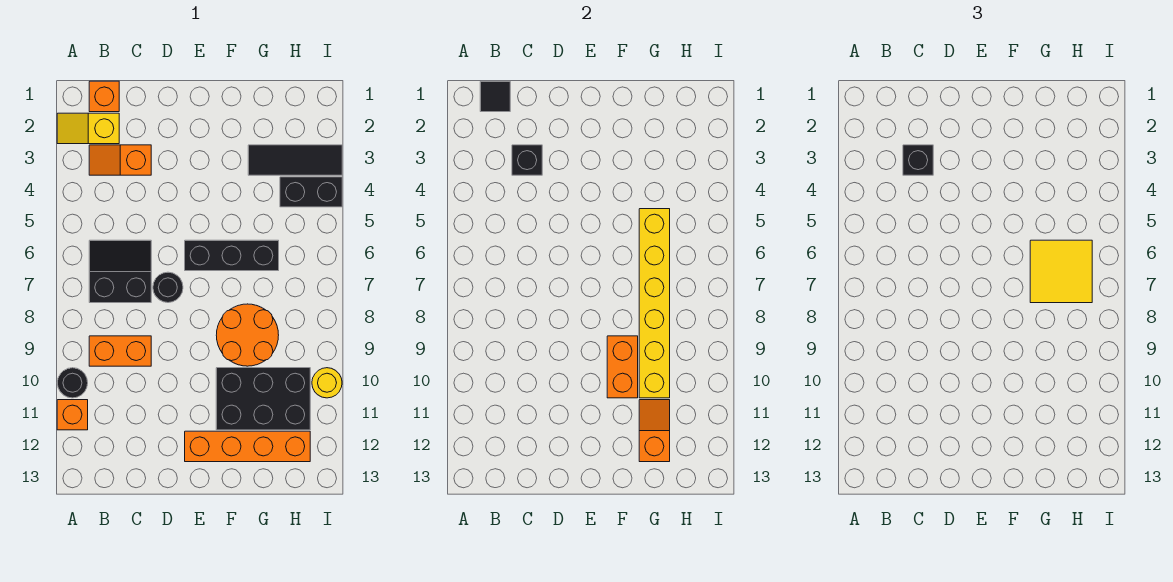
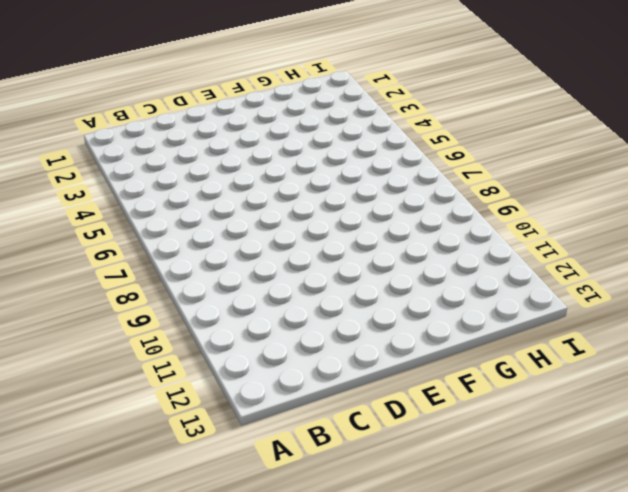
none -> yellow 1x2 slope [57,113,119,144]
none -> black 1x1 round brick [57,368,88,398]
none -> orange 1x1 brick [57,400,88,430]

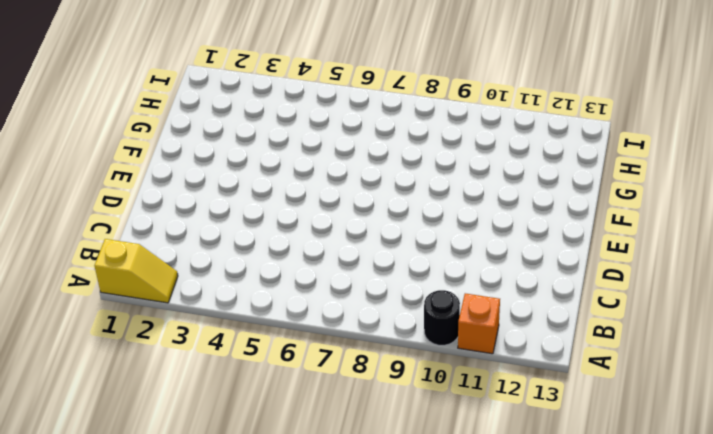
yellow 1x2 slope [95,239,178,303] -> yellow 1x2 slope turned to [57,113,119,144]
none -> orange 1x1 brick [89,81,119,112]
none -> orange 1x2 slope [89,145,151,175]
none -> black 2x2 slope [89,240,151,303]

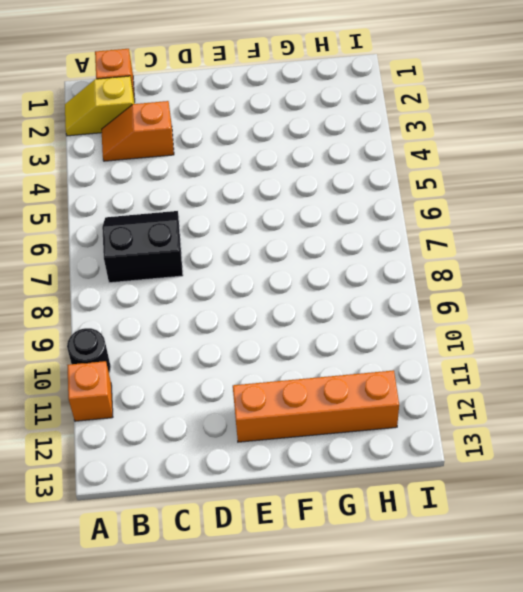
none -> orange 1x2 brick [89,336,151,366]
none -> black 1x1 round brick [153,272,183,303]
none -> black 1x3 brick [185,240,279,271]

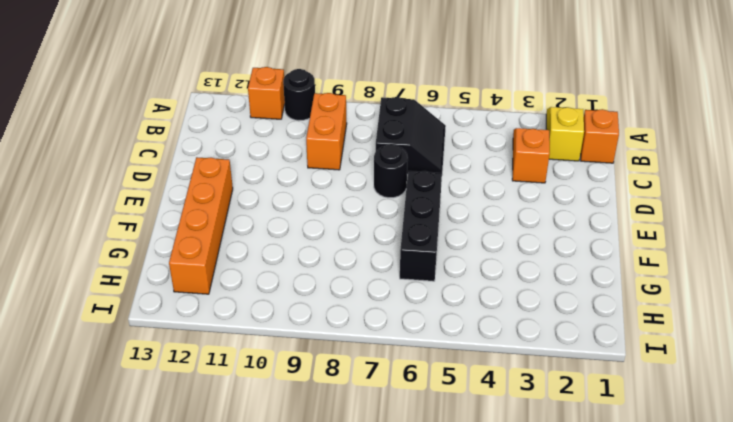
none -> orange 2x2 round brick [216,304,279,366]
none -> black 2x3 brick [216,368,310,430]
none -> black 1x3 tile [248,145,342,175]

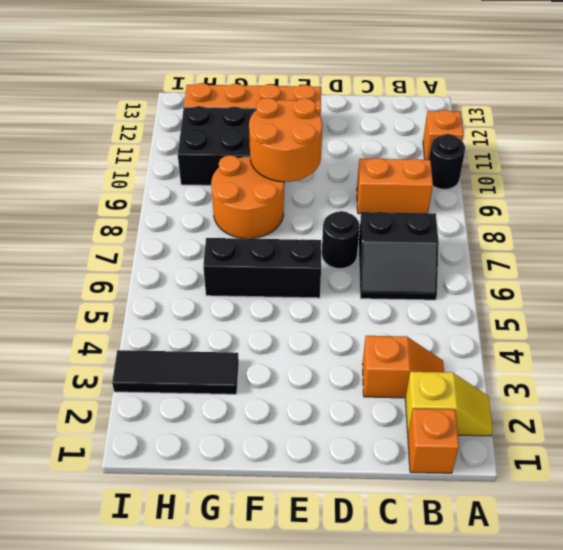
orange 2x2 round brick [249,98,322,182] -> orange 1x2 brick [607,336,638,398]
none -> black 1x2 brick [280,177,342,207]
none -> yellow 1x1 round brick [312,368,342,398]
none -> black 1x1 tile [480,81,510,112]

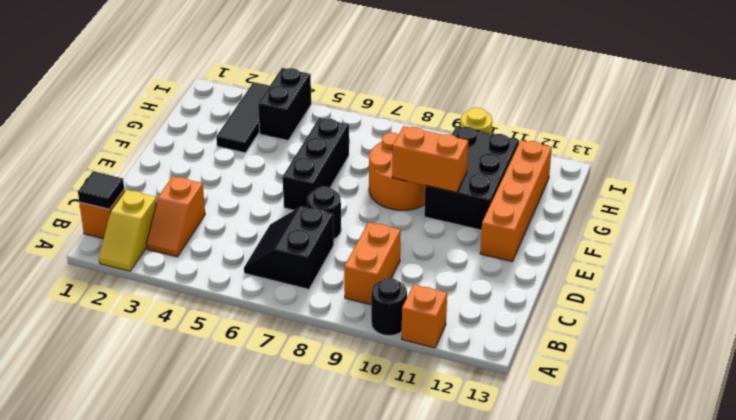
none -> black 1x1 brick [512,145,542,175]
none -> yellow 1x6 brick [639,209,670,398]
none -> orange 1x2 slope [639,400,670,462]

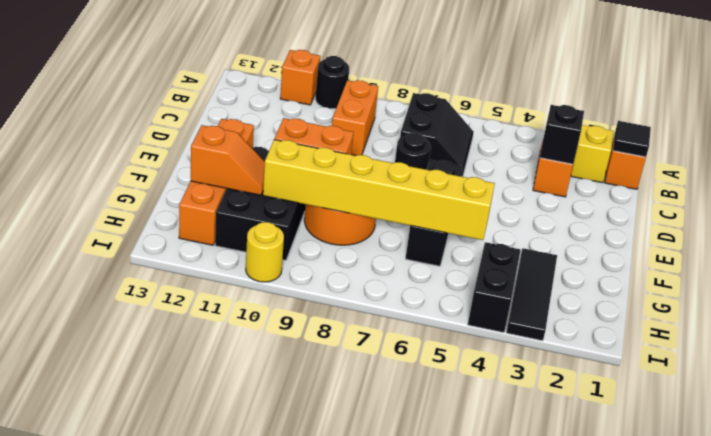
none -> black 1x1 brick [903,145,933,175]
none -> yellow 2x2 tile [1030,240,1092,303]

